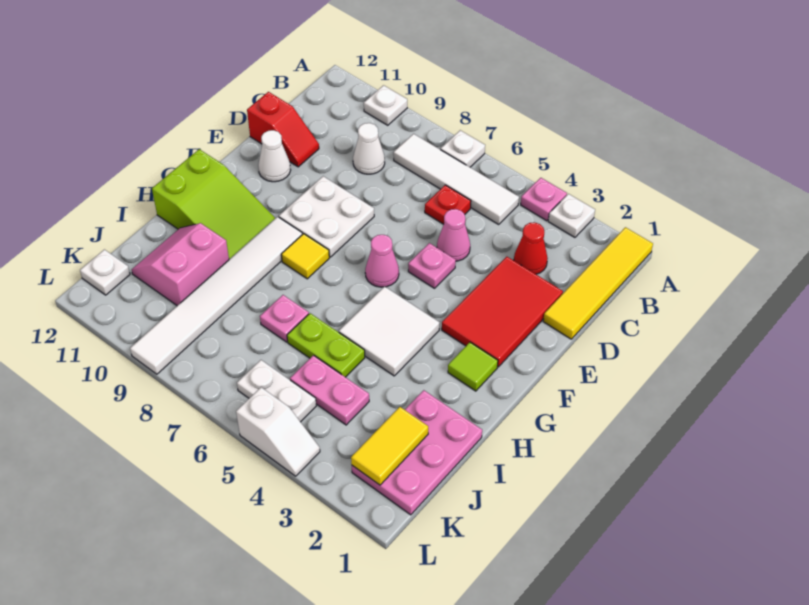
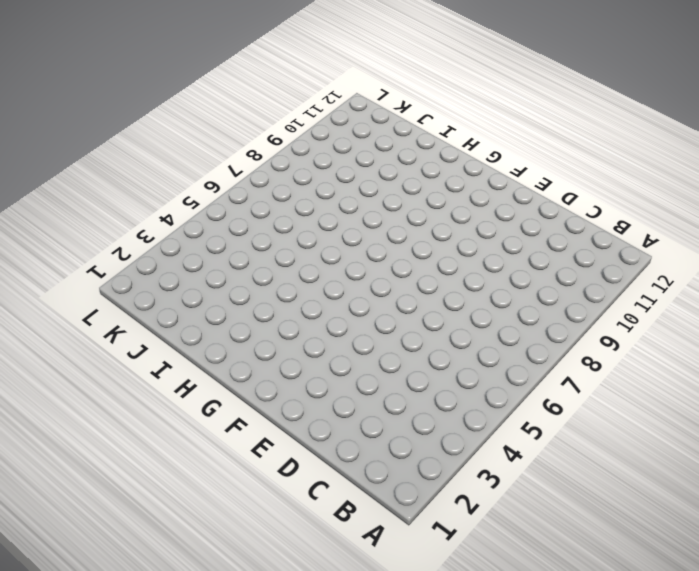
none -> yellow 1x4 tile [543,227,653,339]
none -> white 1x1 plate [548,194,595,237]
none -> pink 1x1 plate [521,178,567,221]
none -> white 1x1 plate [441,130,485,167]

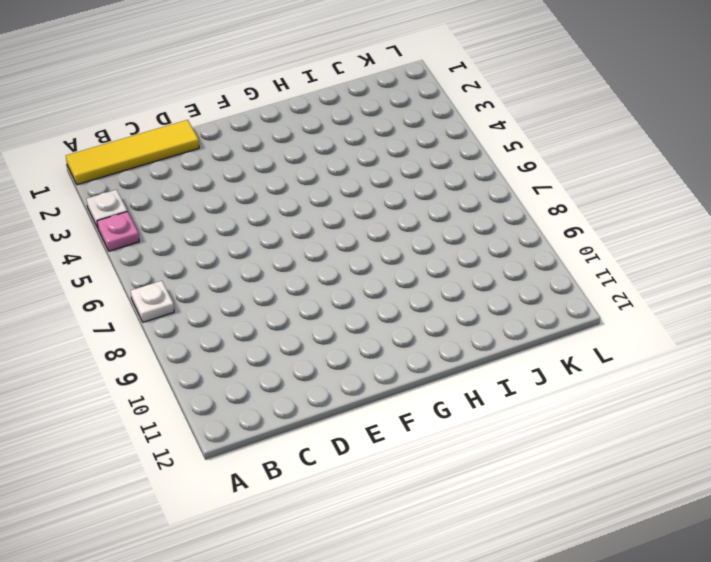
none -> white 1x1 plate [364,85,407,125]
none -> white 1x4 tile [393,134,519,224]
none -> red 1x1 cone [514,222,548,274]
none -> red 1x1 plate [425,185,471,224]

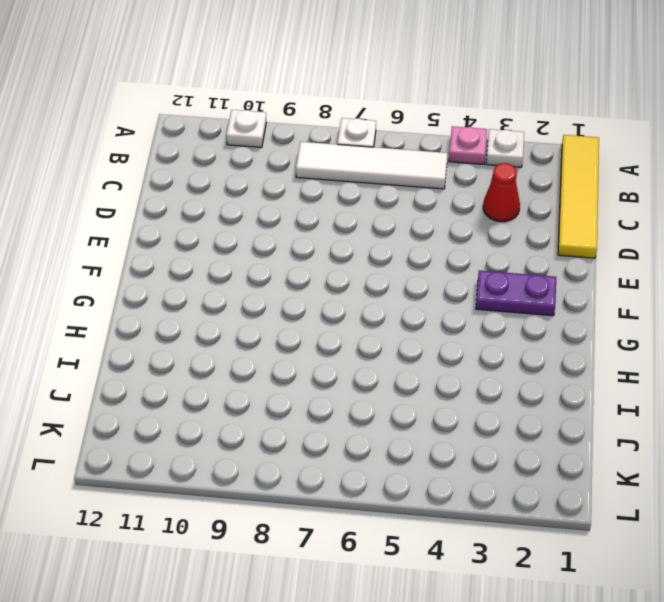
purple 1x2 plate [476,270,556,316] -> red 2x3 tile [442,257,563,367]
none -> red 1x1 plate [425,185,471,224]
none -> white 1x1 cone [353,123,385,174]
none -> pink 1x1 cone [437,209,470,261]
none -> red 1x2 slope [247,92,319,167]

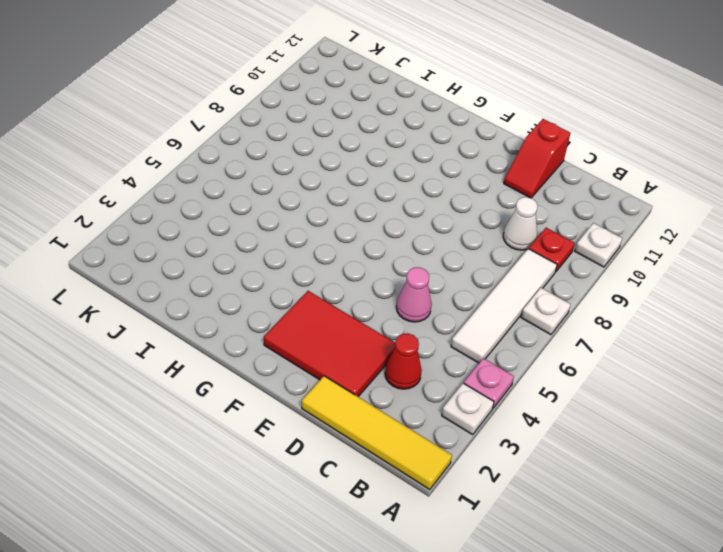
red 1x1 plate [529,228,575,272] -> red 1x1 plate moved to [425,185,471,224]
none -> pink 1x1 plate [408,243,456,288]
none -> white 2x2 plate [279,176,374,257]
none -> white 1x1 cone [258,130,291,182]
none -> pink 1x1 cone [365,235,399,287]

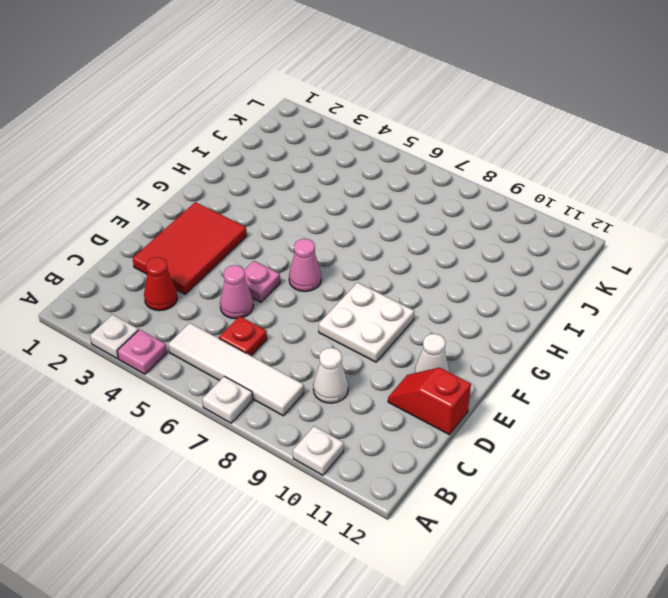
none -> yellow 1x4 tile [543,227,653,339]
none -> lime 1x1 tile [448,342,498,391]
none -> white 2x2 tile [339,287,439,376]
none -> yellow 1x1 tile [281,234,329,279]

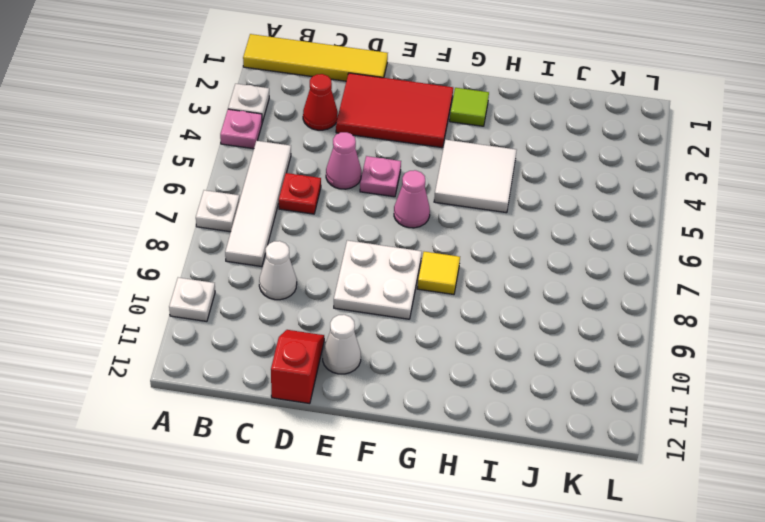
none -> white 1x6 tile [130,217,303,374]
none -> lime 2x3 slope [152,149,275,259]
none -> pink 2x3 plate [352,390,482,515]
none -> lime 1x2 plate [287,313,365,377]

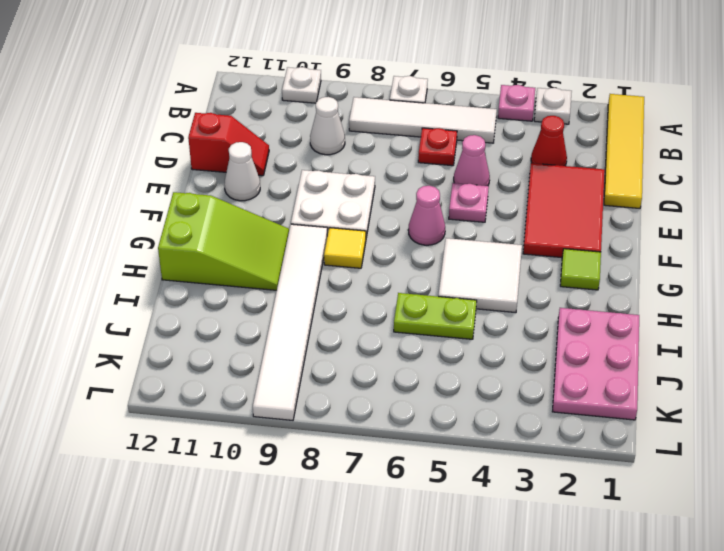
none -> pink 1x1 plate [260,295,309,342]
none -> pink 2x2 slope [132,223,229,306]
none -> pink 1x2 plate [290,355,369,425]
none -> white 1x2 plate [237,360,316,422]

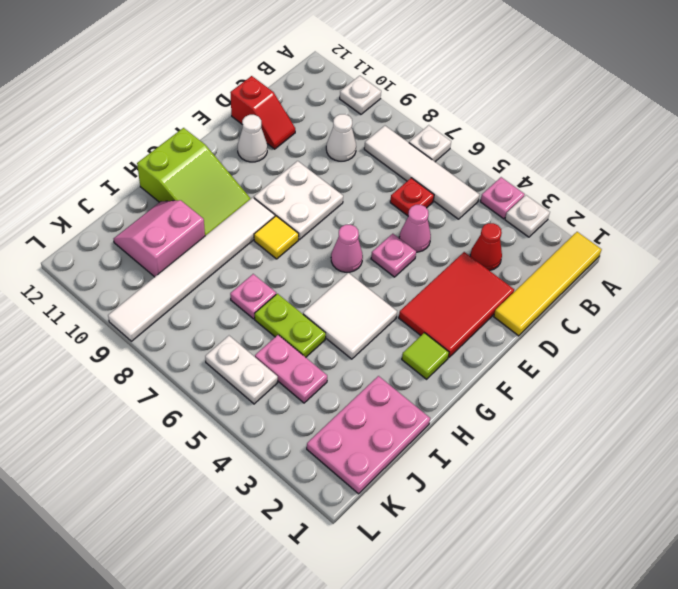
none -> white 1x1 plate [80,250,130,295]
none -> white 1x2 slope [236,387,320,476]
none -> yellow 1x2 tile [351,407,428,485]

